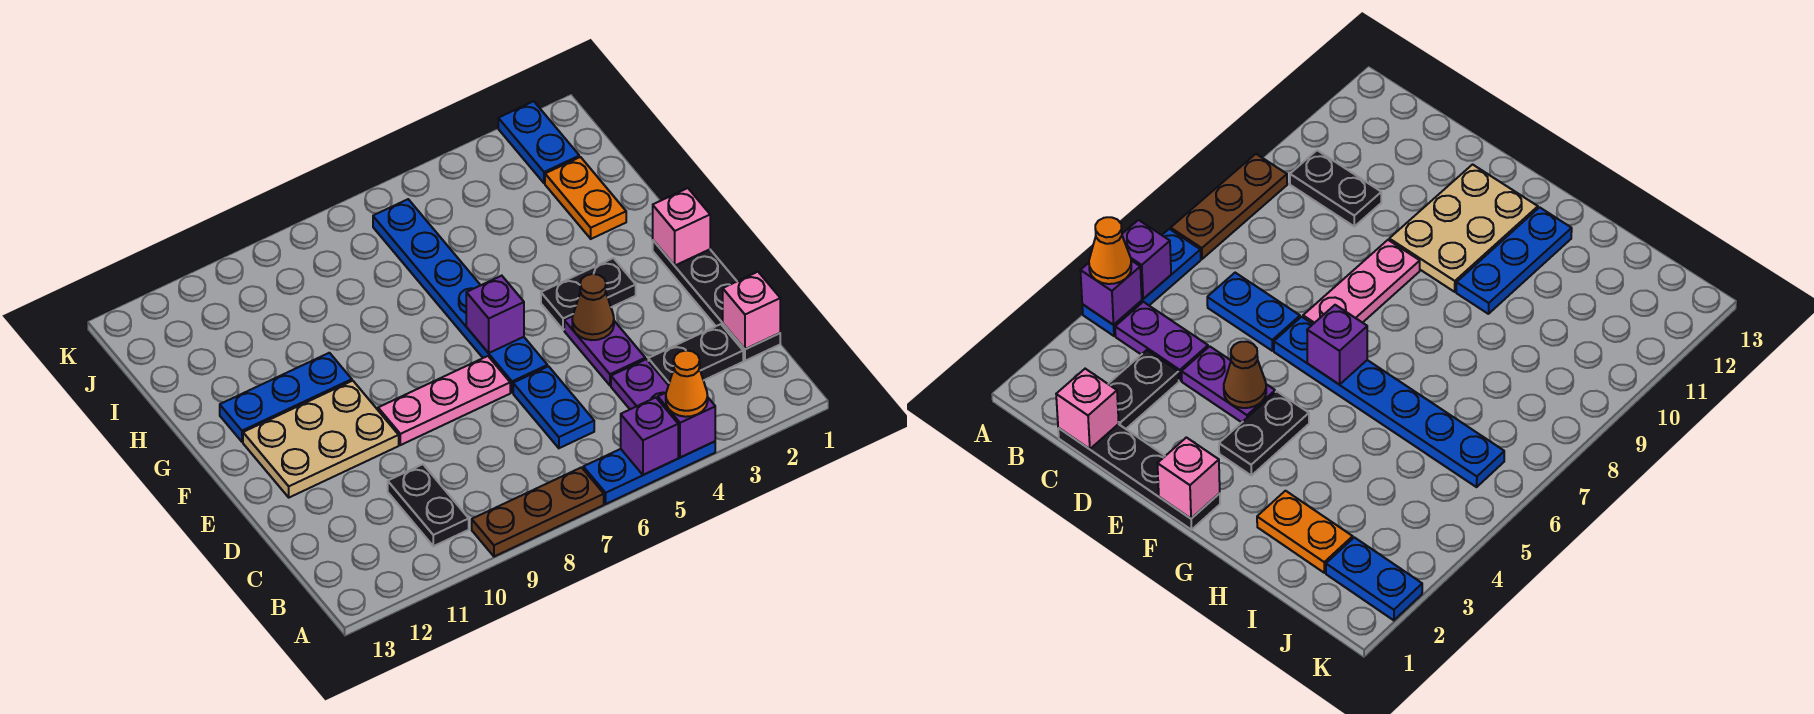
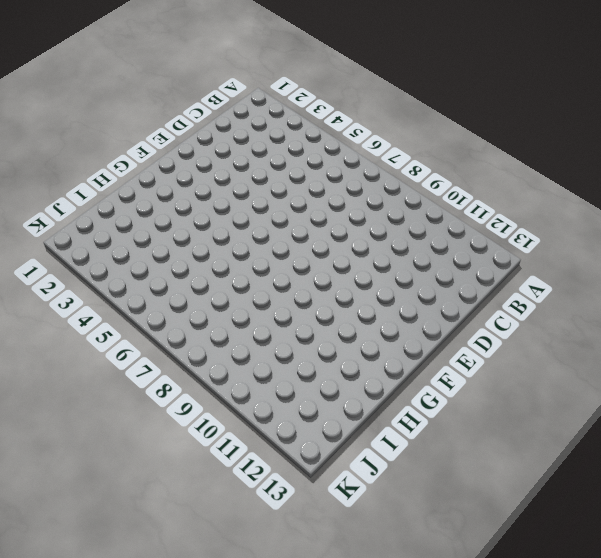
none -> blue 1x3 plate [583,442,715,504]
none -> brown 1x3 plate [472,467,604,557]
none -> purple 1x2 plate [611,359,668,409]

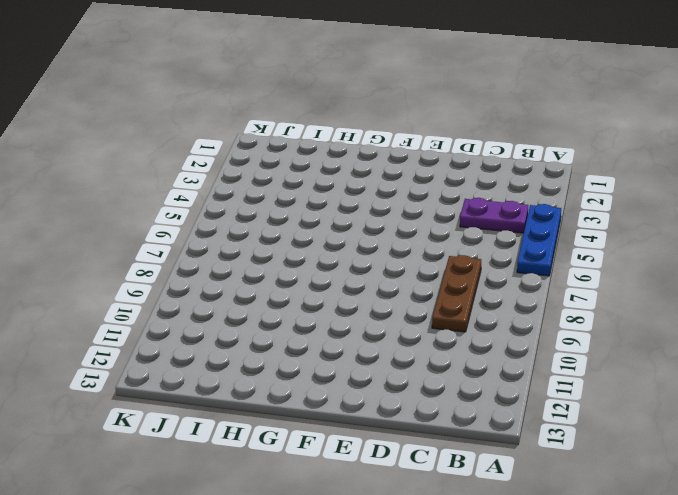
brown 1x3 plate [432,255,481,332] -> brown 1x3 plate moved to [472,467,604,557]
none -> black 1x2 plate [388,464,469,546]
none -> black 1x4 plate [653,240,780,361]
none -> black 1x2 plate [648,324,743,385]

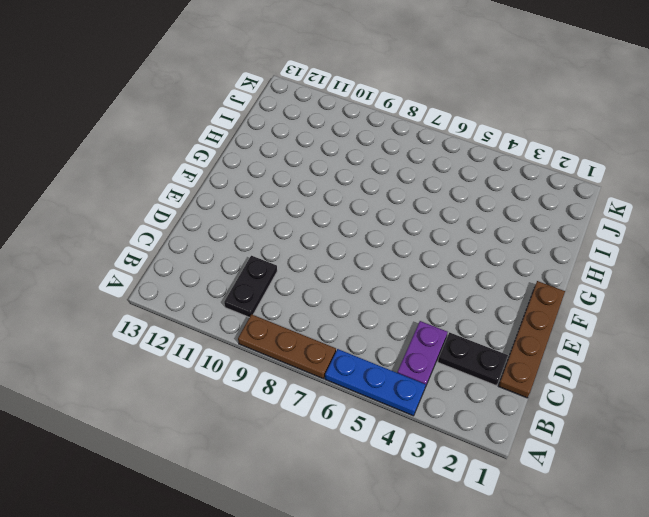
brown 1x4 plate [498,281,565,398] -> black 1x4 plate [653,240,780,361]
none -> blue 1x2 plate [513,366,594,448]
none -> purple 1x2 plate [564,316,645,385]
none -> blue 1x6 plate [373,199,548,393]

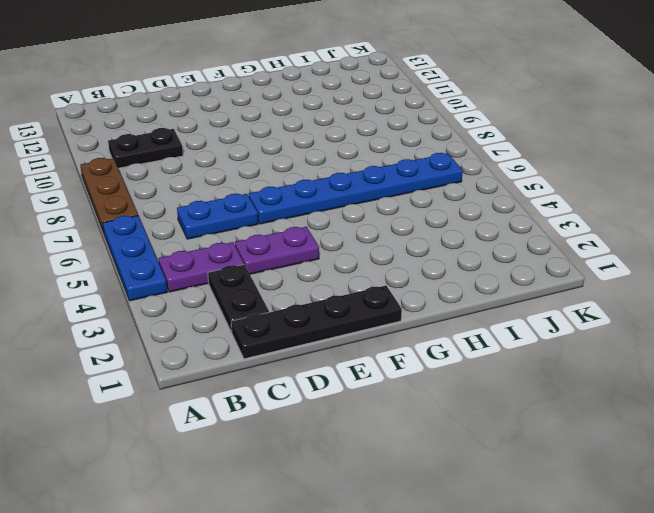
none -> pink 1x3 plate [378,356,510,445]
none -> tan 2x3 plate [243,381,399,498]
none -> black 1x2 plate [541,258,636,330]

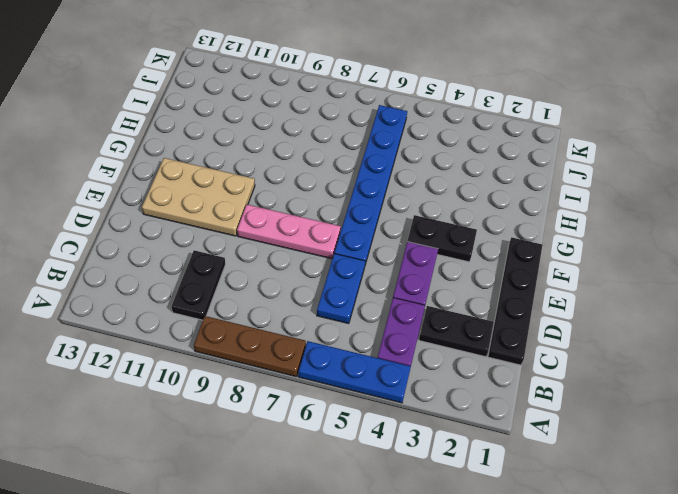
none -> blue 1x3 plate [220,353,352,442]
none -> orange 1x2 plate [545,157,626,239]
none -> blue 1x2 plate [498,101,579,183]

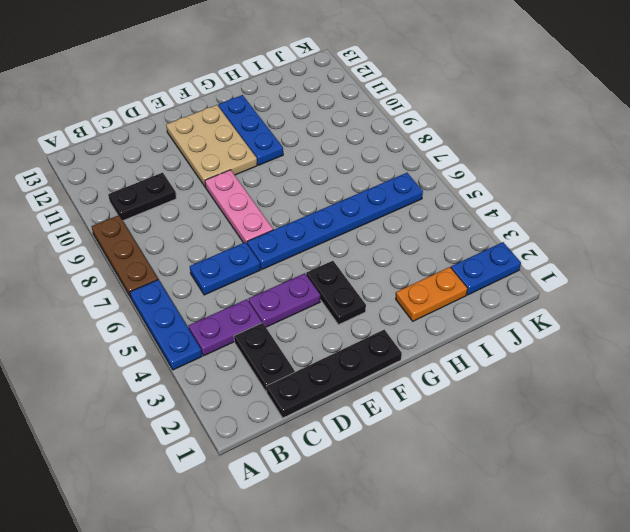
none -> purple 1x1 brick [658,393,715,458]
none -> purple 1x1 brick [621,398,678,475]
none -> pink 1x1 brick [723,272,780,349]

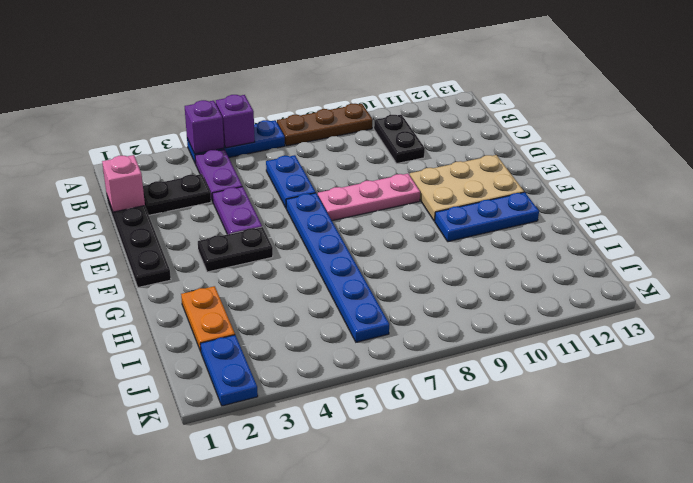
none -> brown 1x1 cone [572,274,614,340]
none -> pink 1x1 brick [653,188,710,265]
none -> purple 1x1 brick [466,276,524,353]

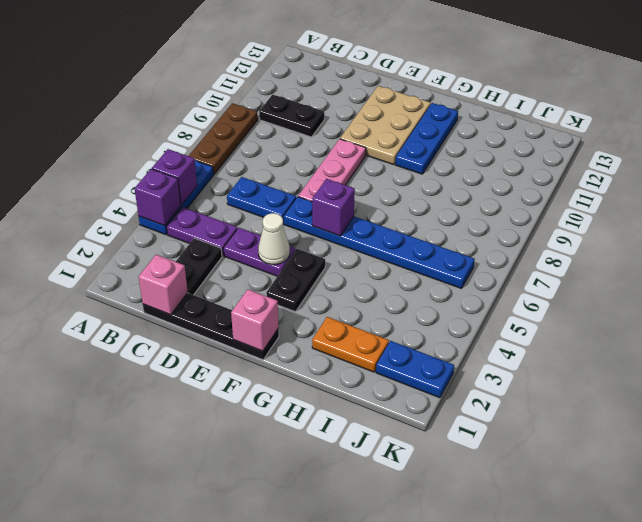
white 1x1 cone [258,213,290,265] -> brown 1x1 cone [572,274,614,340]
none -> orange 1x1 cone [666,350,708,417]

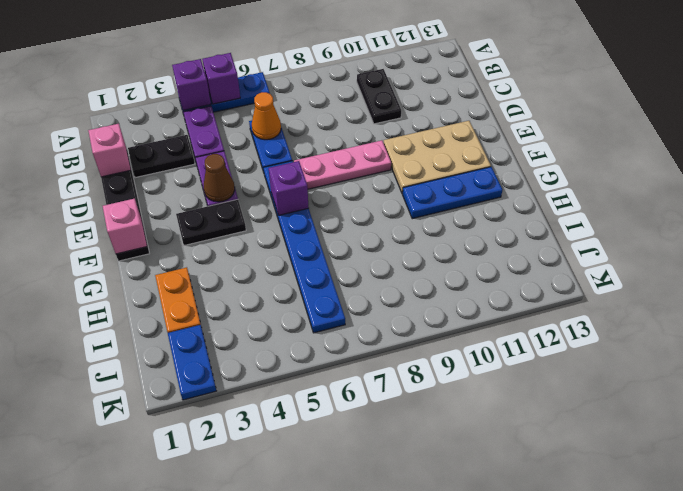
orange 1x1 cone [252,92,281,140] -> orange 1x1 cone moved to [666,350,708,417]
none -> brown 1x3 plate [472,467,604,557]

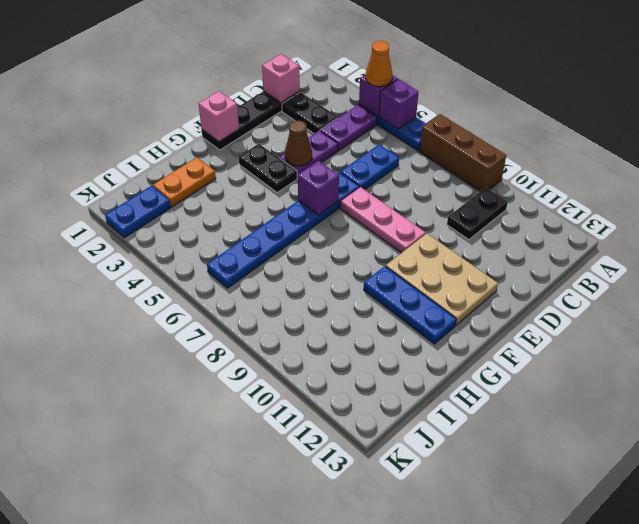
brown 1x3 brick [419,114,506,191] -> brown 1x3 plate [472,467,604,557]

